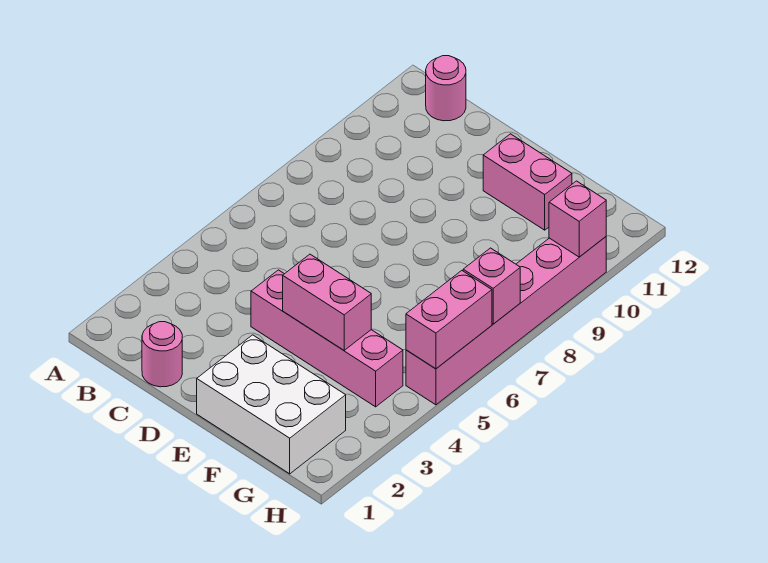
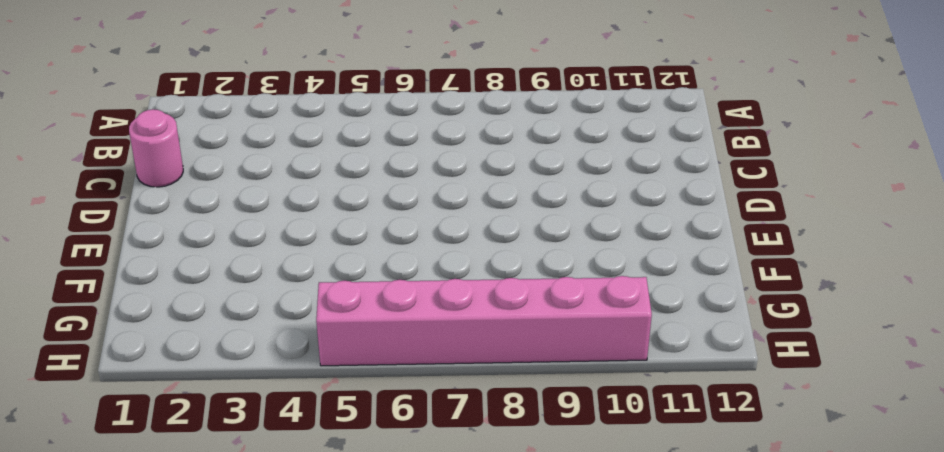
none -> pink 1x1 round brick [426,56,466,121]
none -> pink 1x4 brick [251,270,403,407]

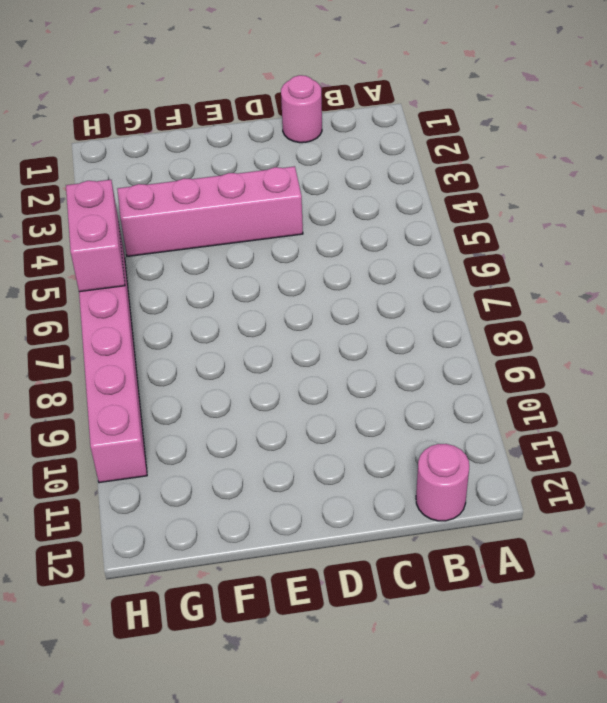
none -> white 2x3 brick [197,335,346,474]
none -> pink 1x2 brick [483,134,572,230]

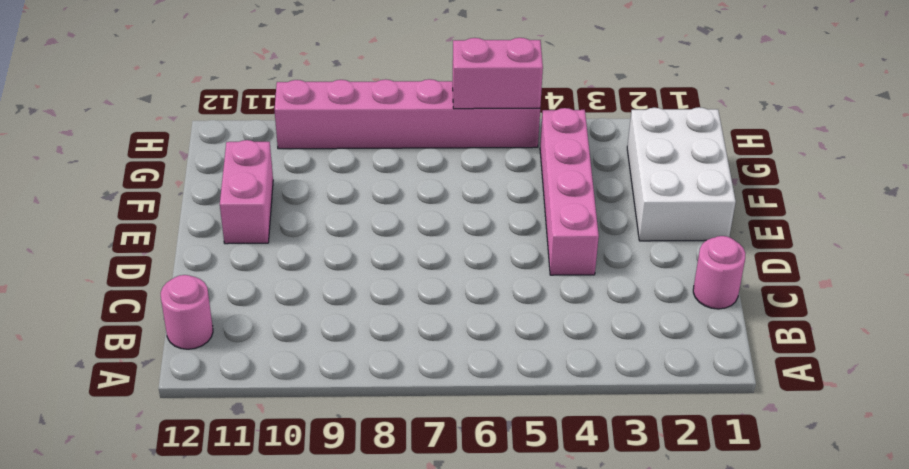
none -> pink 1x2 brick [283,254,371,350]
none -> pink 1x1 brick [463,248,520,324]

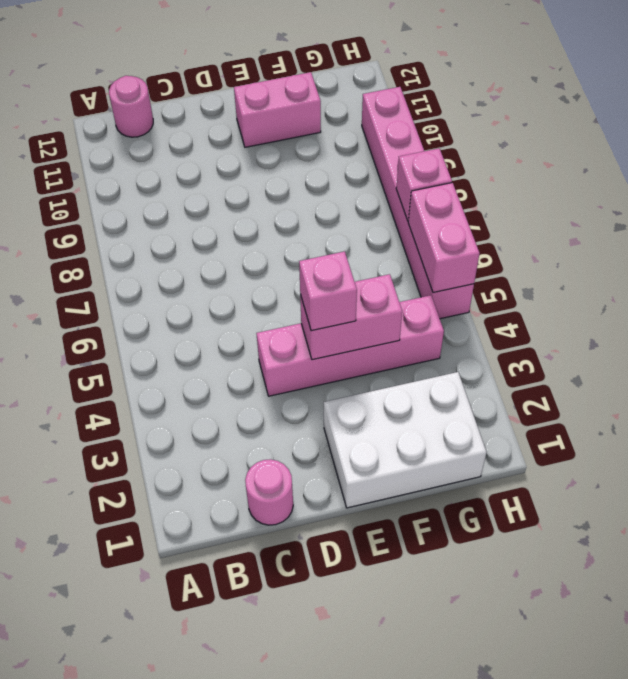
pink 1x1 brick [299,251,357,331] -> pink 1x1 brick moved to [549,181,606,257]

